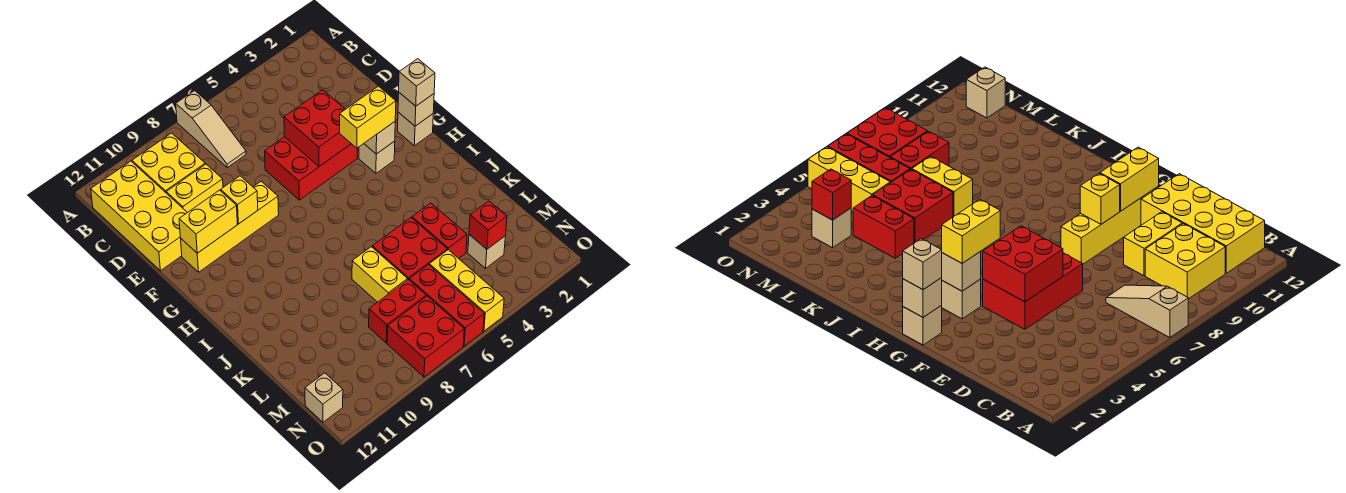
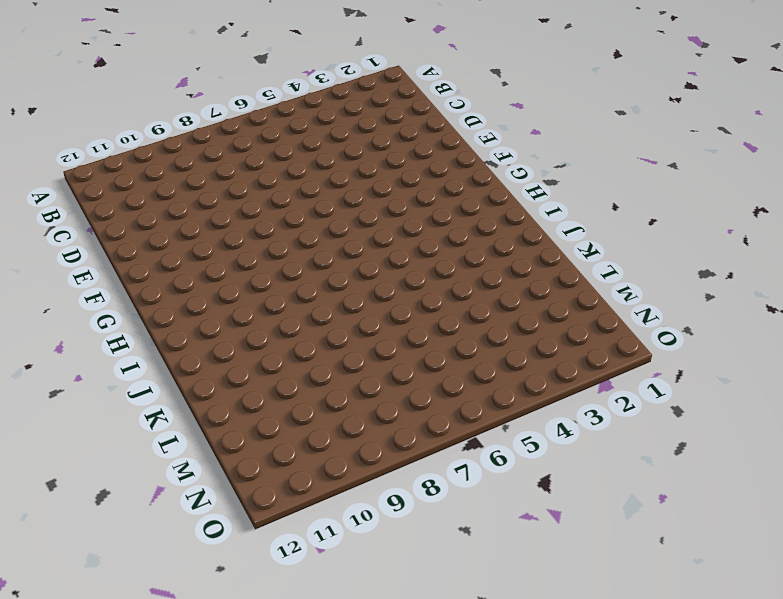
none -> tan 1x3 slope [176,91,246,167]
none -> yellow 2x2 brick [132,133,205,192]
none -> yellow 2x4 brick [91,161,187,271]

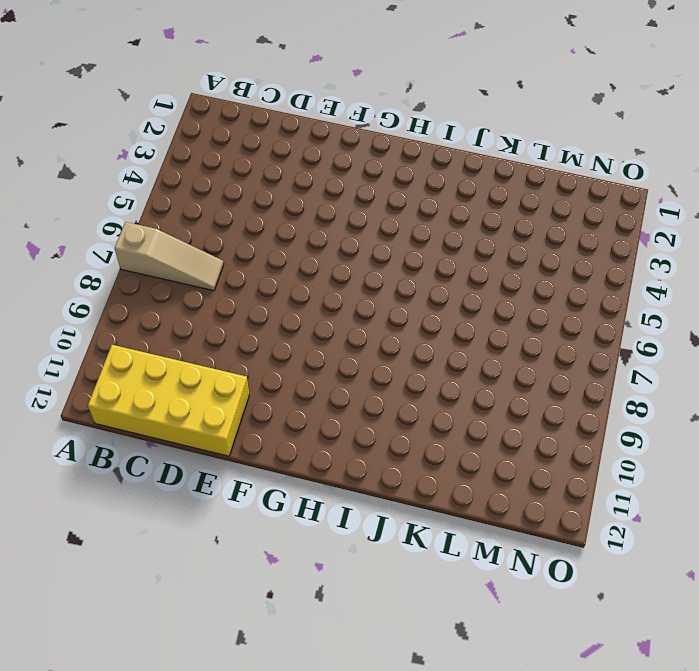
none -> yellow 2x2 brick [132,133,205,192]
none -> yellow 1x2 brick [166,164,223,213]
none -> red 2x3 brick [265,137,357,200]

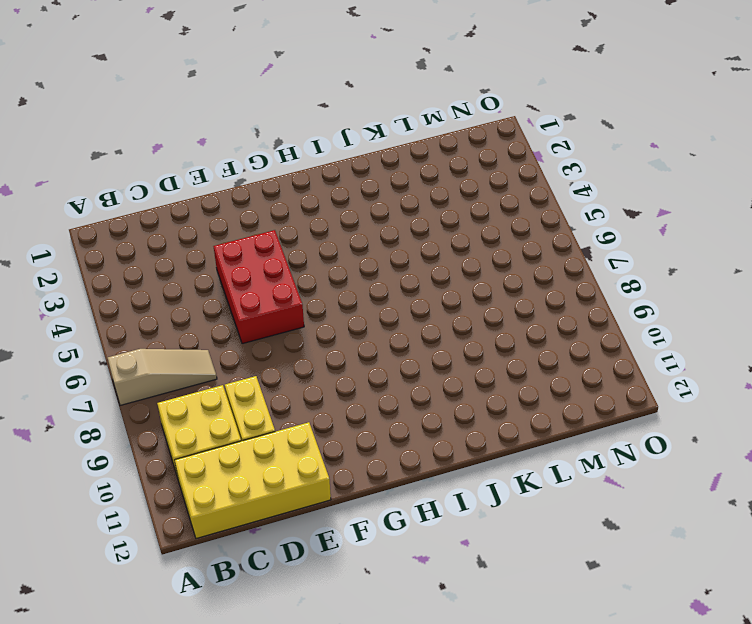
none -> yellow 1x4 brick [181,181,279,272]
none -> tan 1x1 brick [398,112,433,146]
none -> tan 1x1 brick [359,141,395,173]

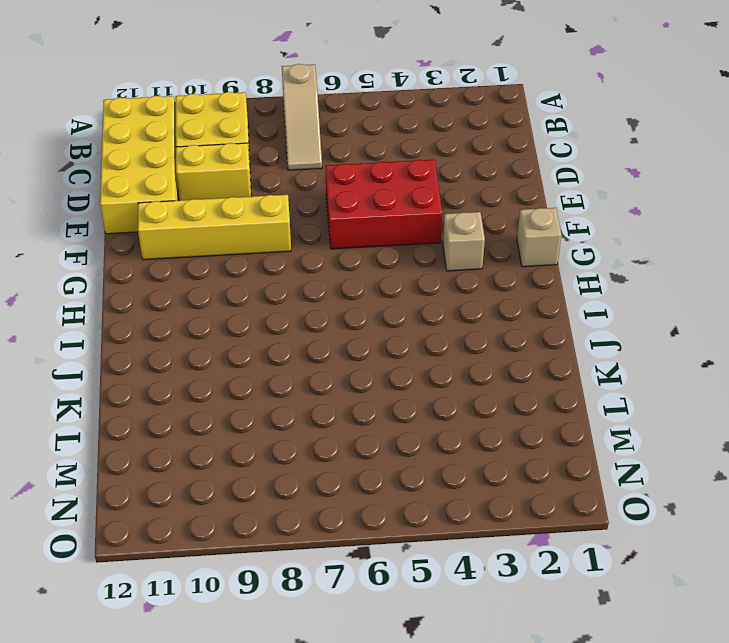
none -> red 1x2 brick [412,203,467,258]
none -> red 2x2 brick [372,218,447,279]
none -> yellow 1x2 brick [352,247,408,302]

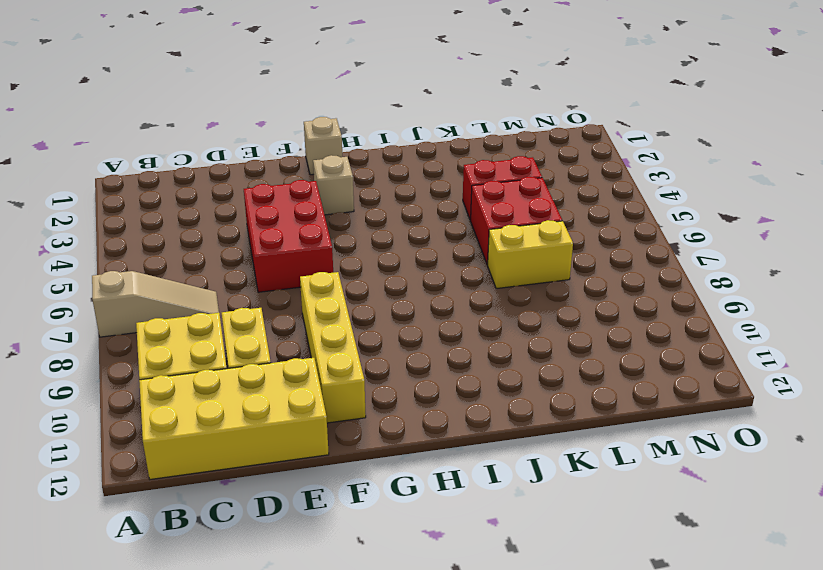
none -> tan 1x1 brick [468,235,505,268]
none -> yellow 1x3 brick [429,250,504,331]
none -> red 1x3 brick [409,265,484,346]

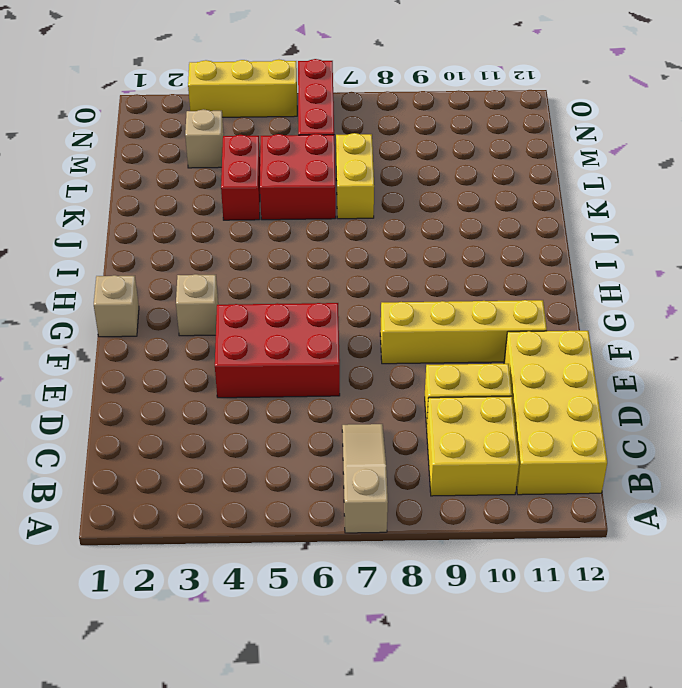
yellow 1x3 brick [188,60,297,117] -> yellow 1x3 brick turned to [429,250,504,331]
none -> red 1x2 brick [369,279,426,343]
none -> red 2x2 brick [387,296,464,377]
none -> tan 1x1 brick [305,373,343,422]

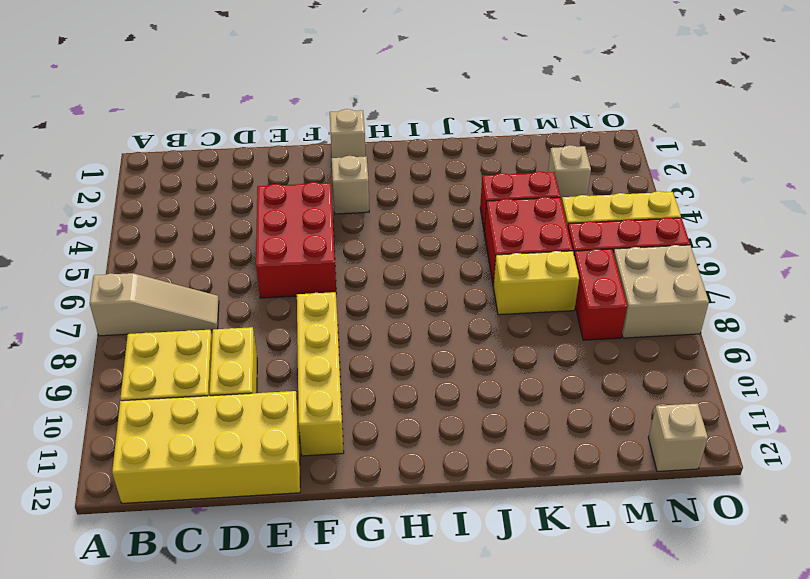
tan 2x2 brick [613,245,709,338] -> red 2x2 brick [387,296,464,377]
none -> red 2x2 brick [284,90,351,166]
none -> yellow 1x1 brick [221,176,258,224]
none -> yellow 1x2 brick [179,190,237,253]

